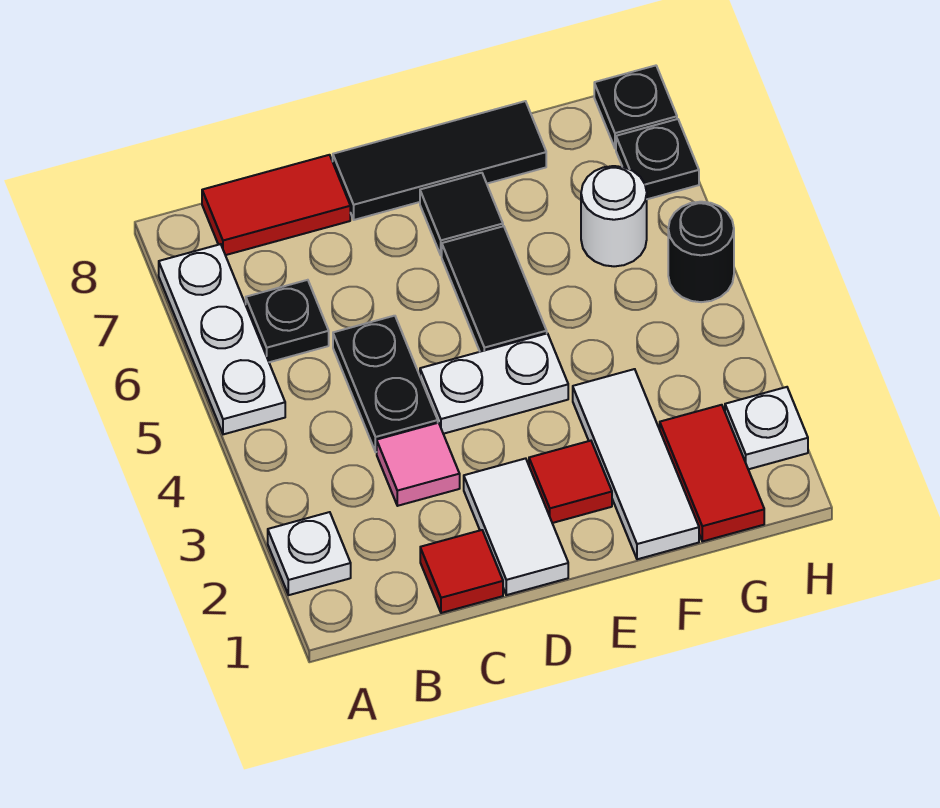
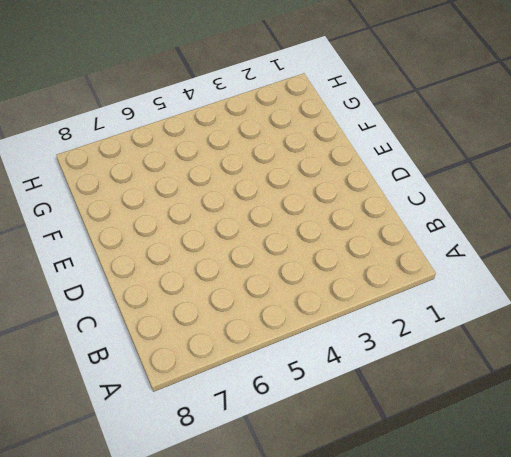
none -> white 1x1 plate [268,512,351,595]
none -> white 1x3 plate [159,244,285,434]
none -> black 1x1 plate [246,280,329,362]

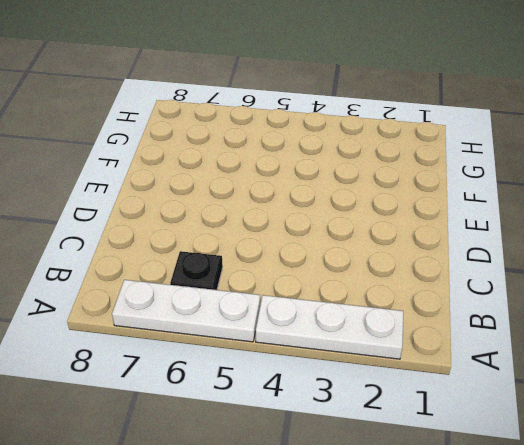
white 1x3 plate [256,295,403,359] -> white 1x1 plate [268,512,351,595]
none -> red 1x2 tile [202,155,350,255]
none -> red 1x1 tile [420,530,503,613]
none -> pink 1x1 tile [377,423,460,506]

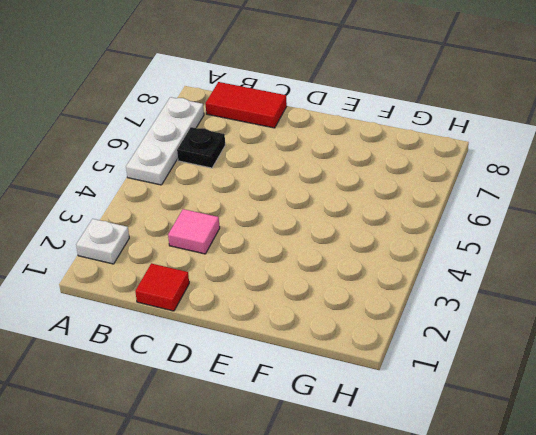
none -> black 1x2 plate [333,316,438,452]
none -> white 1x2 tile [464,458,568,595]
none -> white 1x2 plate [420,333,568,434]

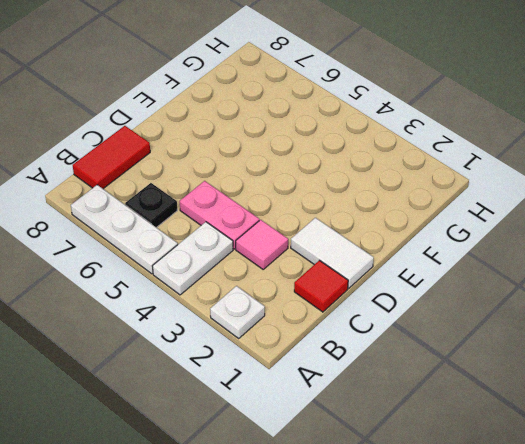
white 1x2 plate [153,222,233,295] -> white 1x2 plate moved to [420,333,568,434]
pink 1x2 plate [179,181,259,249] -> black 1x2 plate [333,316,438,452]
none -> black 1x3 tile [333,101,546,220]
none -> red 1x1 tile [529,441,612,523]
none -> black 1x2 tile [442,226,547,352]

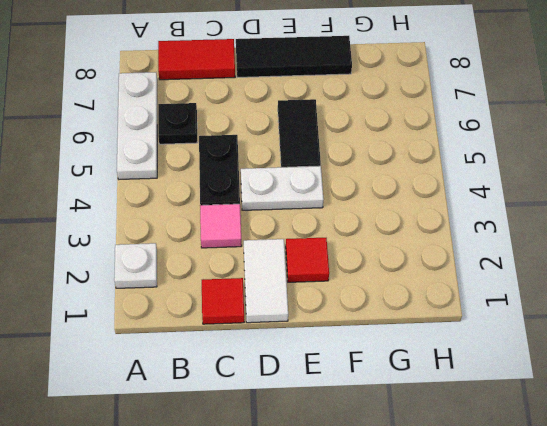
none -> black 1x1 tile [420,173,503,256]
none -> white 1x3 tile [573,369,699,559]
none -> red 1x2 tile [660,405,764,541]

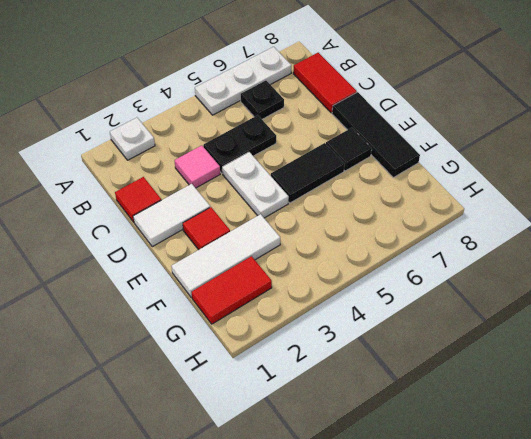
none -> white 1x1 round brick [581,166,647,266]
none -> white 1x1 plate [725,387,808,469]
none -> black 1x1 round brick [668,202,734,302]

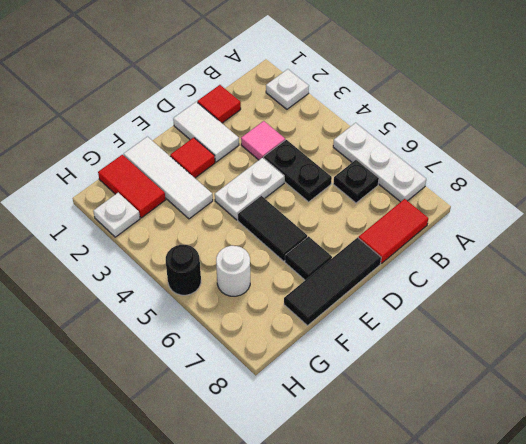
none -> black 1x1 plate [616,119,699,199]
none -> black 1x1 plate [594,66,677,148]

